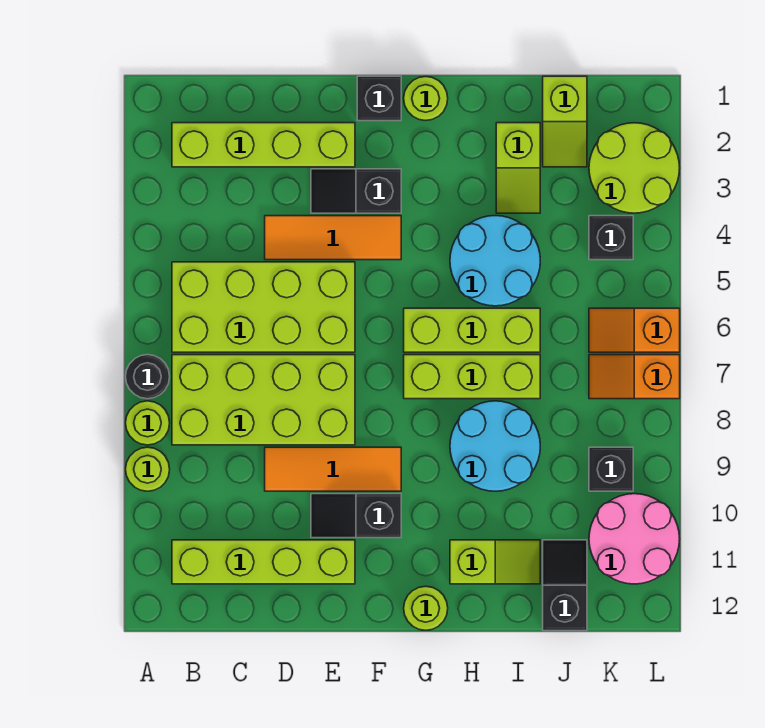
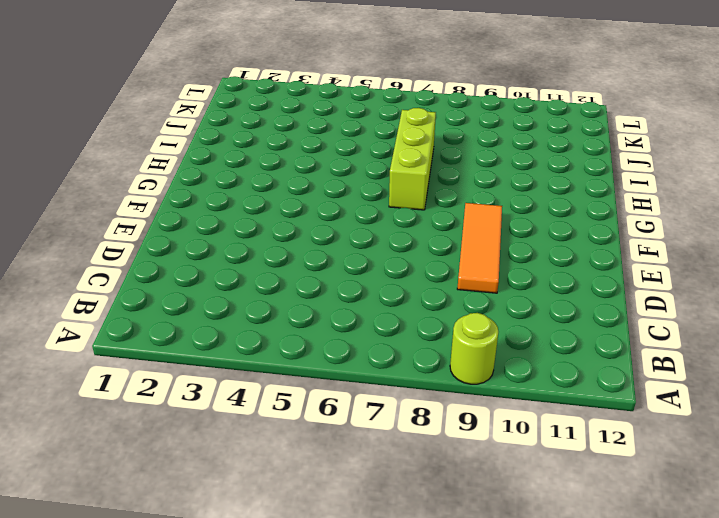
none -> black 1x1 round brick [126,355,170,399]
none -> lime 1x1 round brick [126,401,170,445]
none -> lime 1x4 brick [172,123,355,167]

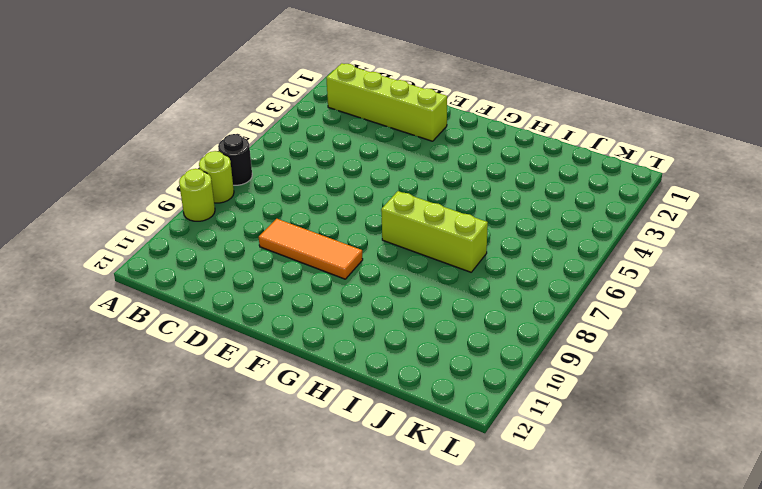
none -> lime 2x4 brick [172,262,355,352]
none -> lime 2x4 brick [172,355,355,445]
none -> lime 1x4 brick [172,540,355,584]

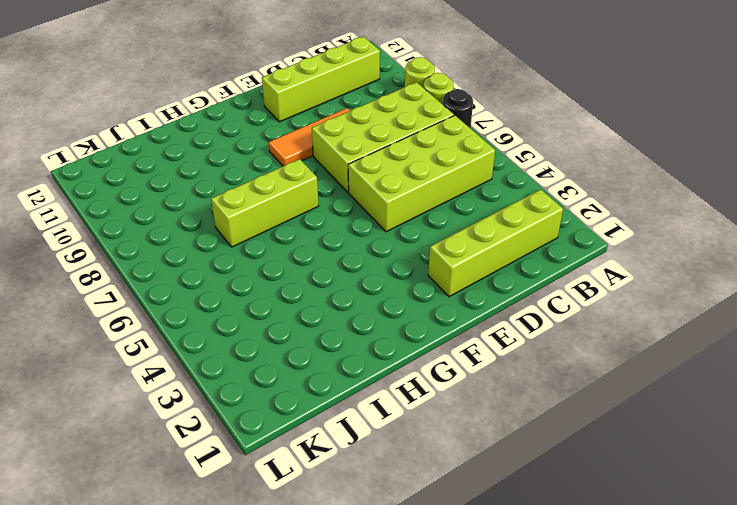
none -> orange 1x3 tile [265,216,401,260]
none -> black 1x2 slope [311,169,401,213]
none -> black 1x2 slope [311,494,401,538]

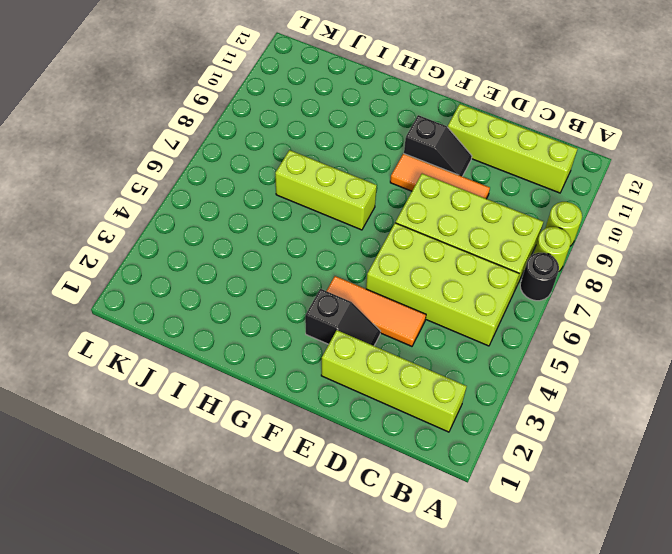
none -> black 1x1 brick [357,76,401,121]
none -> lime 1x1 round brick [404,76,448,121]
none -> lime 1x3 brick [404,308,540,352]

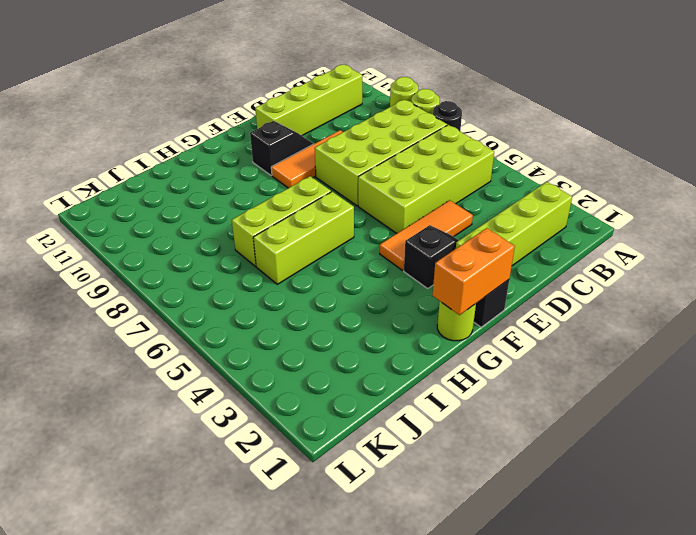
orange 1x2 brick [432,228,515,315] -> none
none -> lime 1x1 round brick [404,586,448,630]
none -> cyan 2x2 round brick [450,216,540,306]
none -> cyan 2x2 round brick [450,401,540,491]

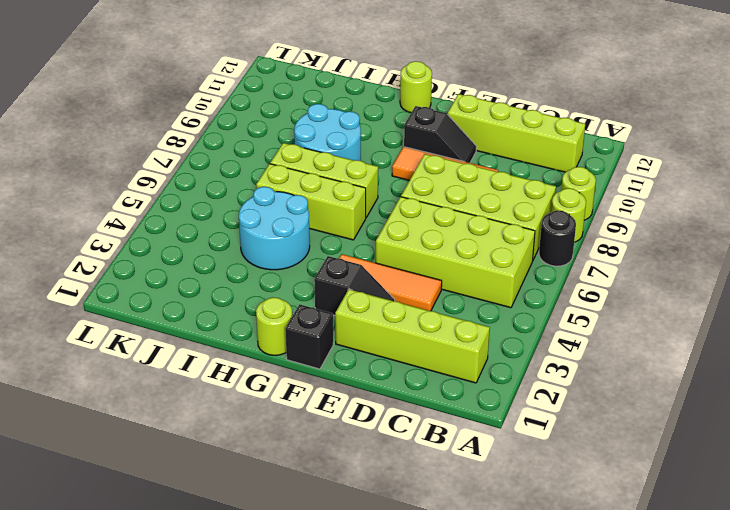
none -> lime 1x2 slope [450,540,540,584]
none -> lime 1x2 slope [496,123,540,213]
none -> lime 1x2 slope [543,76,587,167]

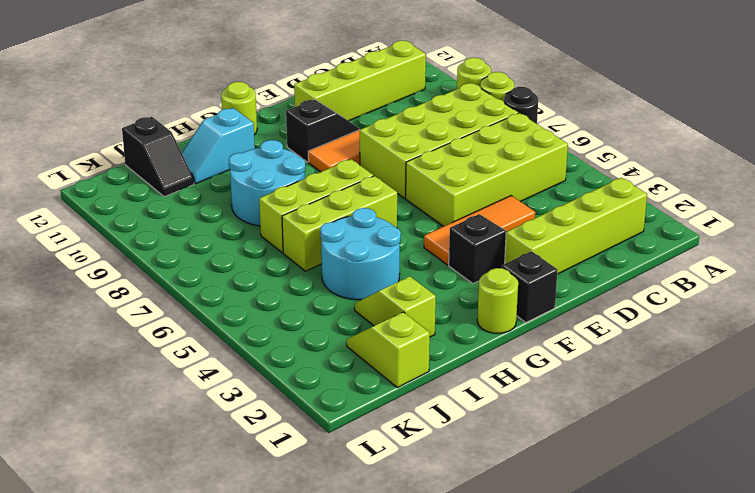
cyan 1x2 slope [182,108,255,184] -> lime 1x2 slope [450,540,540,584]
none -> lime 2x2 round brick [589,123,680,213]
none -> black 1x1 brick [589,216,633,260]
none -> orange 1x2 slope [589,308,680,352]

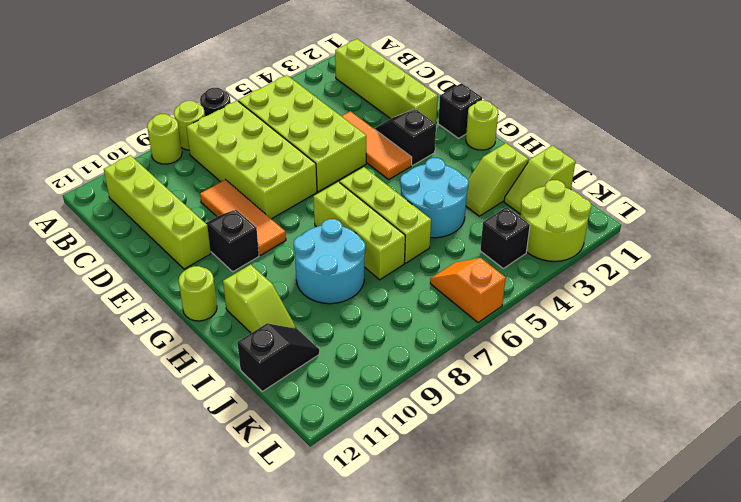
none -> orange 1x2 slope [589,355,680,399]
none -> black 1x1 brick [589,447,633,491]
none -> pink 2x2 round brick [589,494,680,584]

